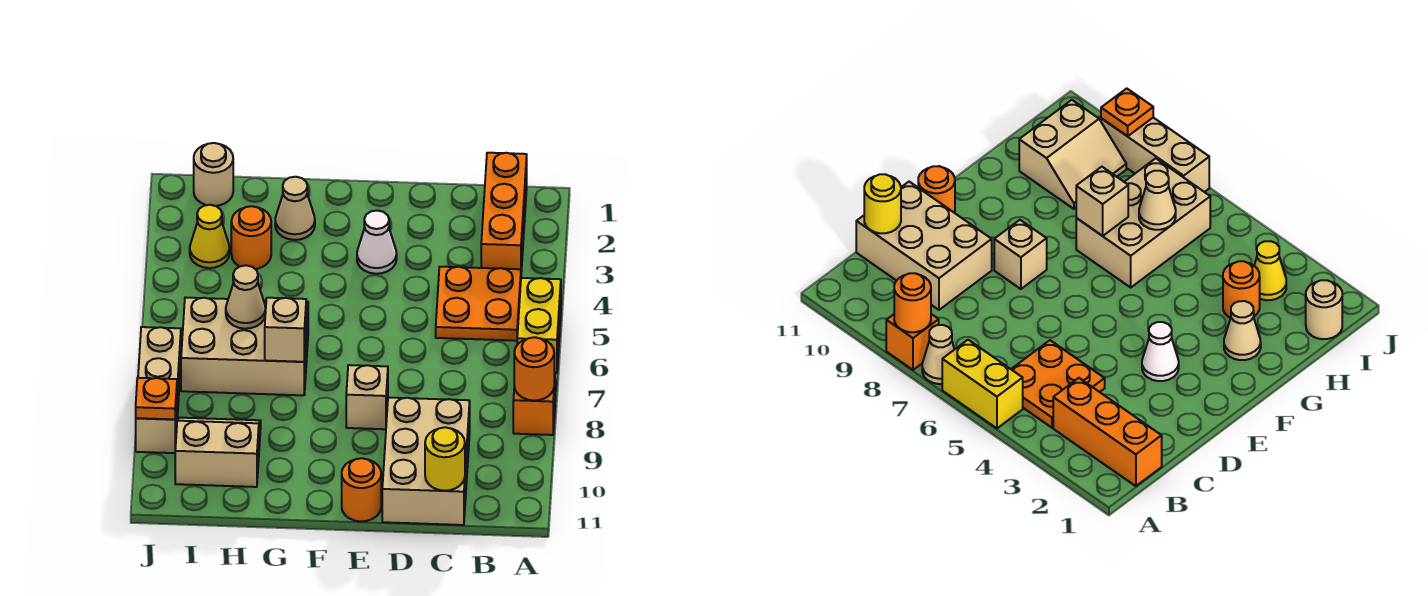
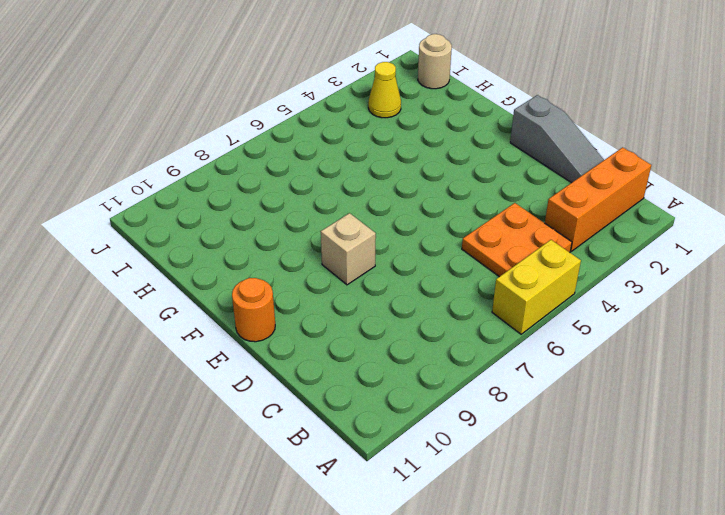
grey 1x3 slope [510,95,604,183] -> none
none -> tan 1x1 cone [922,325,955,384]
none -> orange 1x1 brick [513,372,555,435]
none -> tan 2x3 brick [382,398,470,525]

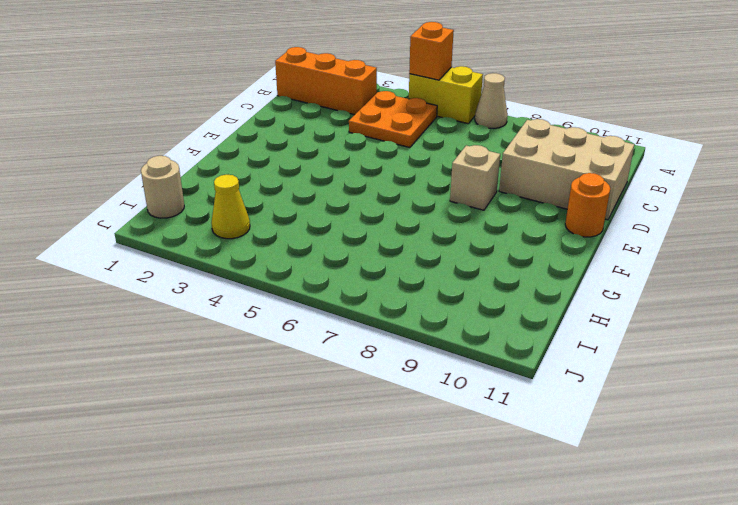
orange 1x1 brick [409,22,454,80] -> orange 1x1 brick moved to [513,372,555,435]
none -> white 1x1 cone [357,210,397,274]
none -> tan 1x1 cone [275,177,315,240]
none -> tan 2x3 brick [181,298,308,395]

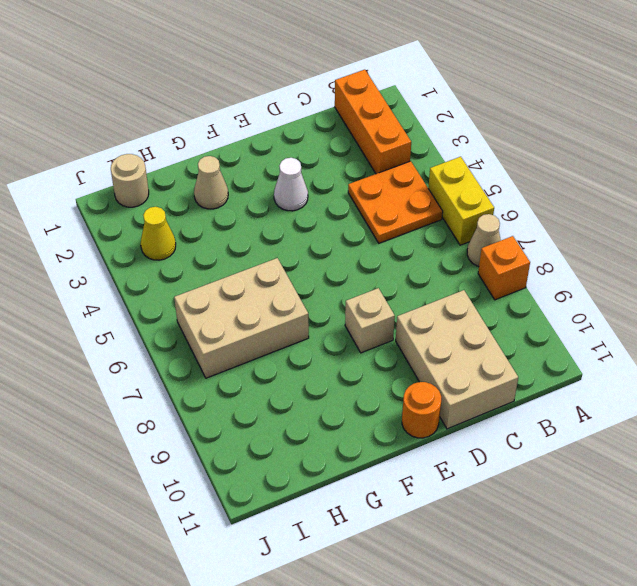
none -> orange 1x1 round brick [231,206,271,269]
none -> tan 2x2 slope [175,418,261,487]
none -> tan 1x3 brick [136,327,181,453]

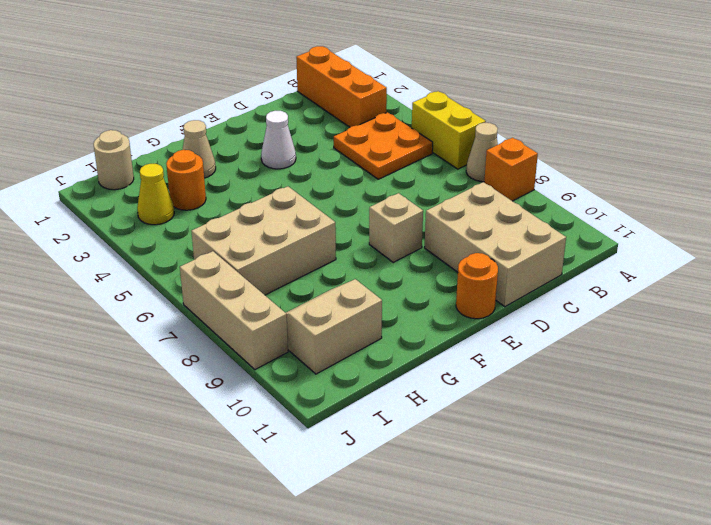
none -> orange 1x1 round brick [514,337,554,401]
none -> yellow 1x1 round brick [425,427,465,491]
none -> tan 1x1 brick [265,298,306,362]

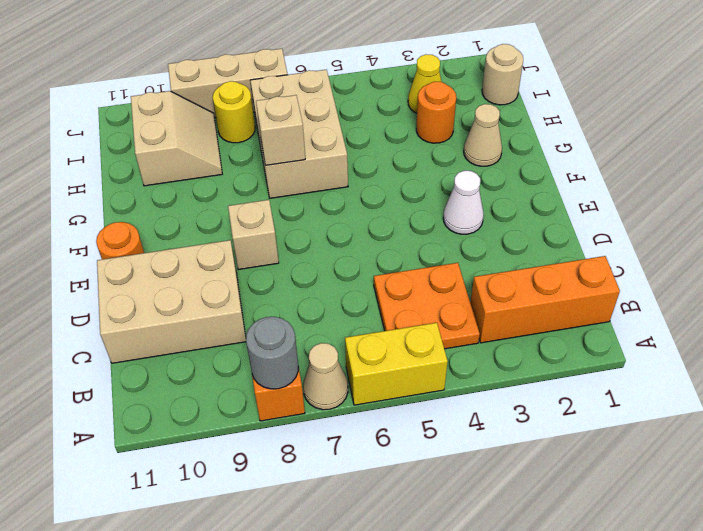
grey 1x1 round brick [246,317,298,389] -> orange 1x1 round brick [514,337,554,401]
yellow 1x1 round brick [213,81,255,143] -> yellow 1x1 round brick moved to [425,427,465,491]
none -> tan 1x1 cone [226,265,266,329]
none -> orange 1x1 plate [136,378,177,419]

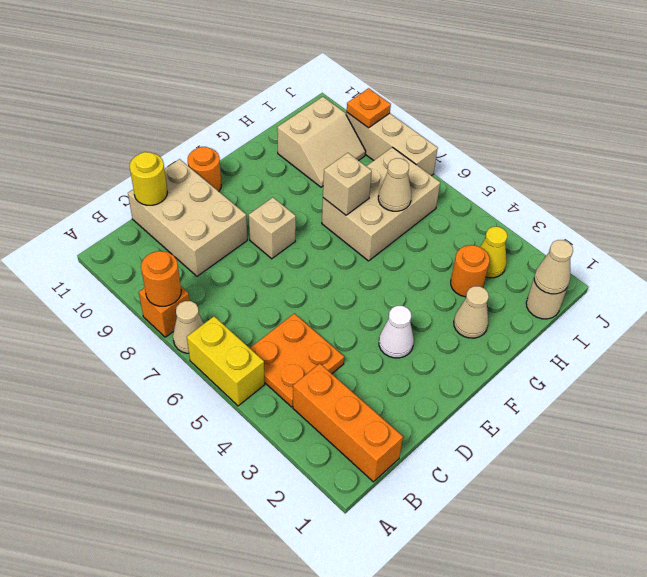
tan 1x1 cone [534,240,573,294] -> none

